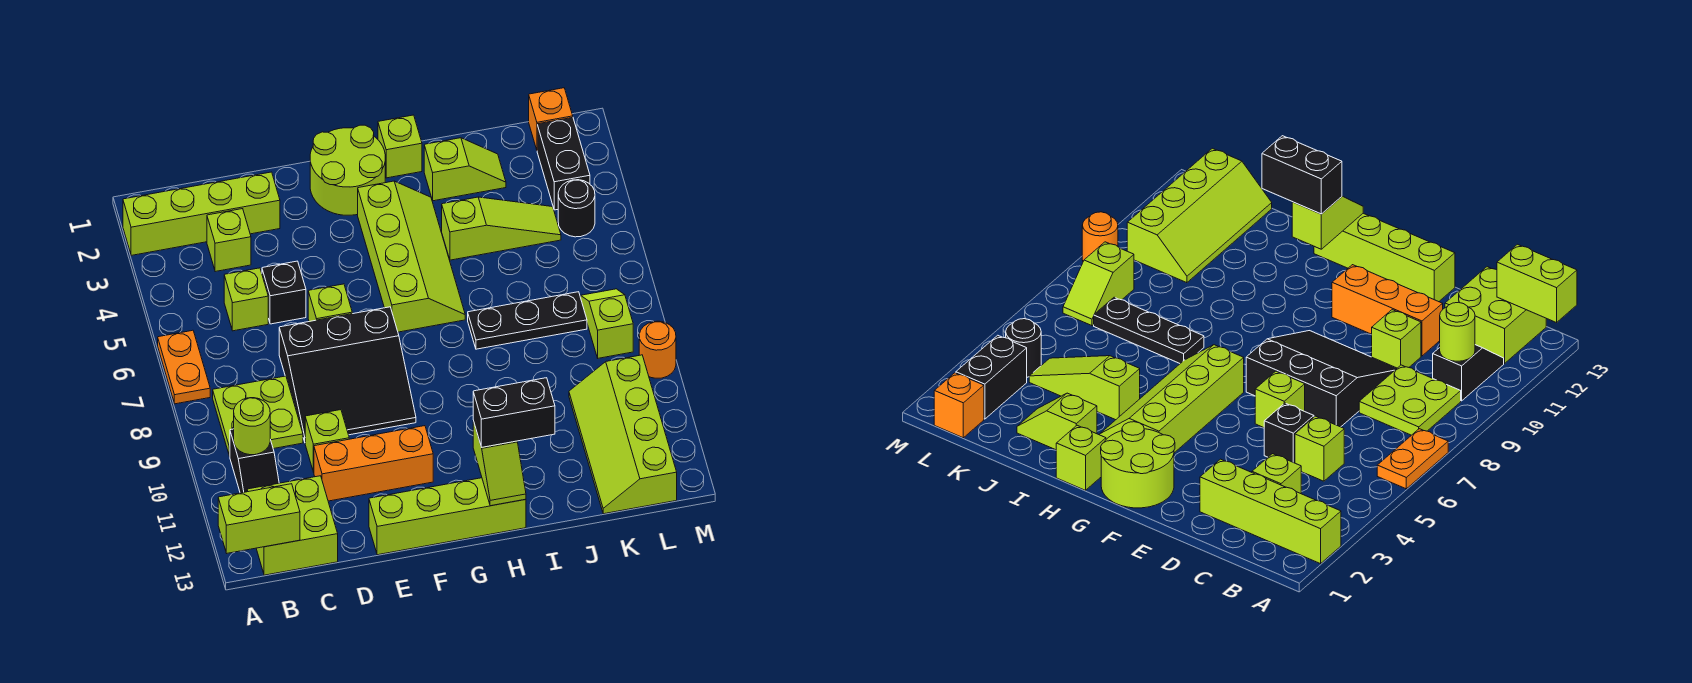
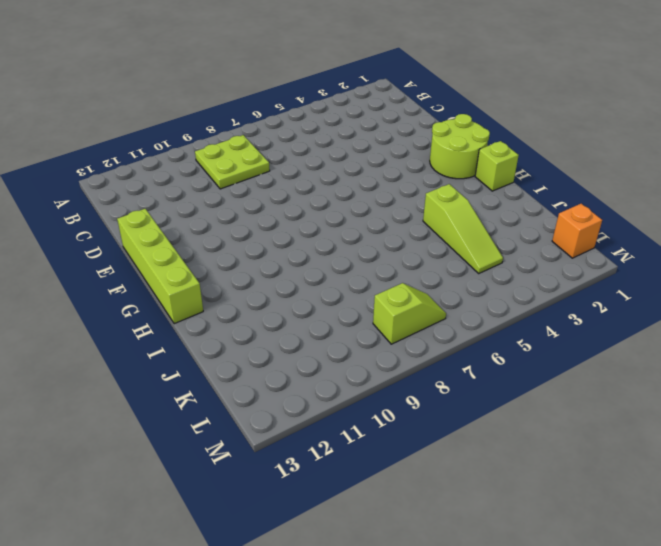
none -> lime 1x4 brick [123,172,280,255]
none -> orange 1x2 plate [158,330,210,404]
none -> black 1x2 slope [230,429,279,493]

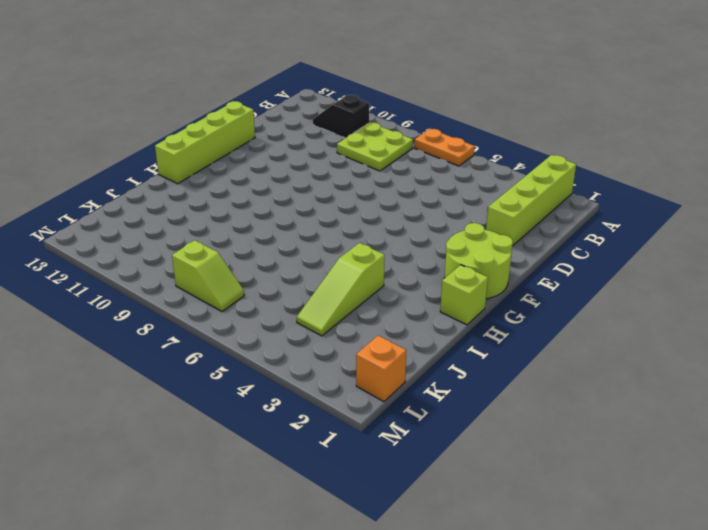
none -> lime 2x2 brick [247,476,338,575]
none -> lime 1x1 brick [207,209,251,272]
none -> lime 1x1 brick [224,268,268,331]

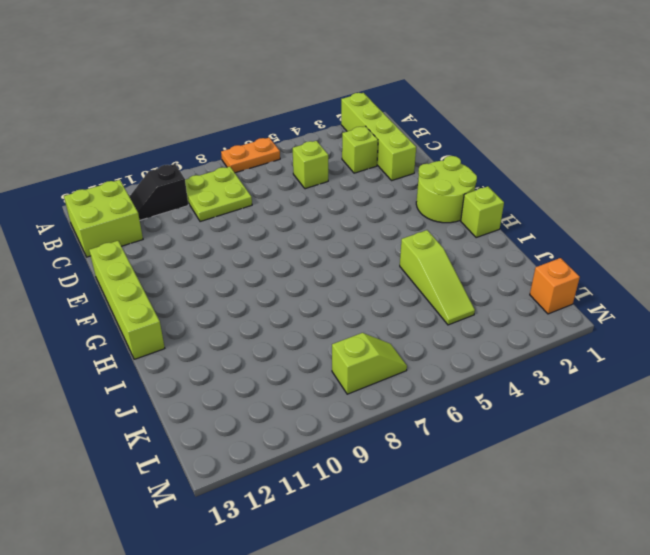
none -> black 1x1 brick [262,261,306,324]
none -> black 3x3 slope [279,307,416,441]
none -> lime 1x1 brick [305,410,349,472]

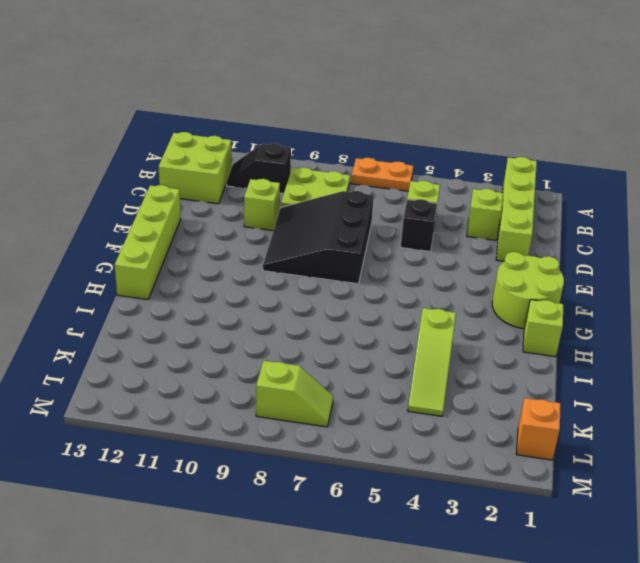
none -> orange 1x3 brick [314,426,433,501]
none -> lime 1x1 brick [308,284,352,322]
none -> lime 2x4 slope [358,181,465,332]

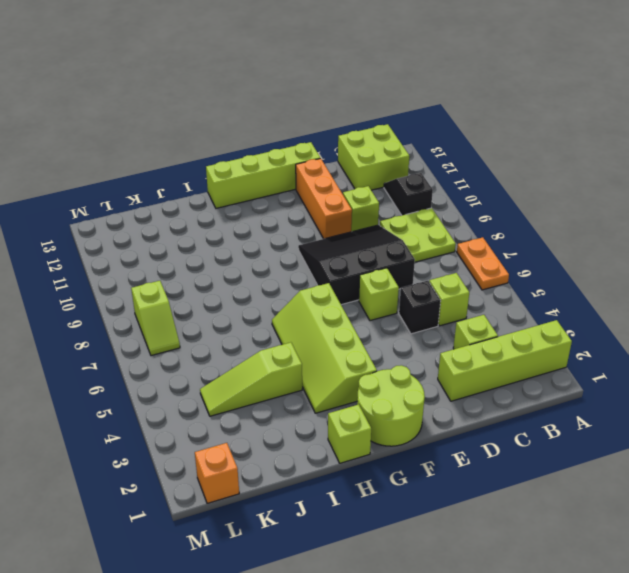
orange 1x3 brick [296,158,352,239] -> orange 1x3 brick turned to [314,426,433,501]
none -> lime 1x2 slope [424,138,506,201]
none -> black 1x3 plate [468,292,587,349]
none -> lime 2x4 slope [569,355,677,514]

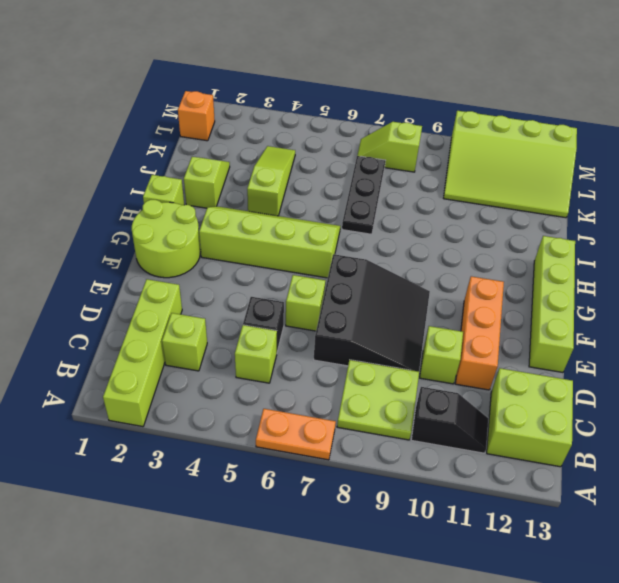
lime 3x4 slope [444,111,577,218] -> lime 2x4 slope [569,355,677,514]
none -> black 1x2 brick [537,118,590,210]
none -> black 1x1 round brick [558,180,595,237]
none -> orange 1x1 round brick [639,321,676,378]

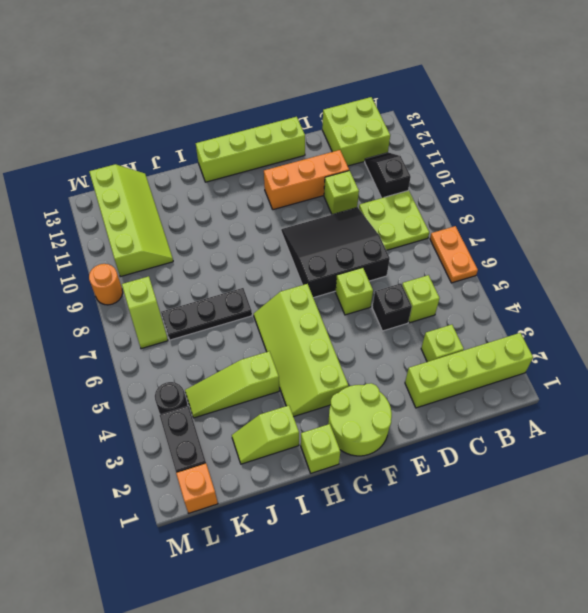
none -> lime 1x2 brick [218,484,300,553]
none -> lime 1x1 round brick [234,398,270,455]
none -> lime 1x2 slope [473,421,526,506]

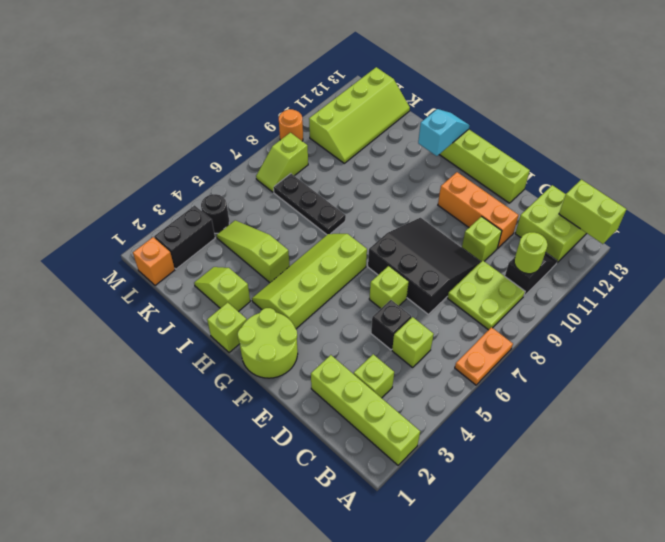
cyan 1x2 slope [418,109,470,156] -> lime 1x2 slope [473,421,526,506]
none -> black 1x2 brick [473,378,555,447]

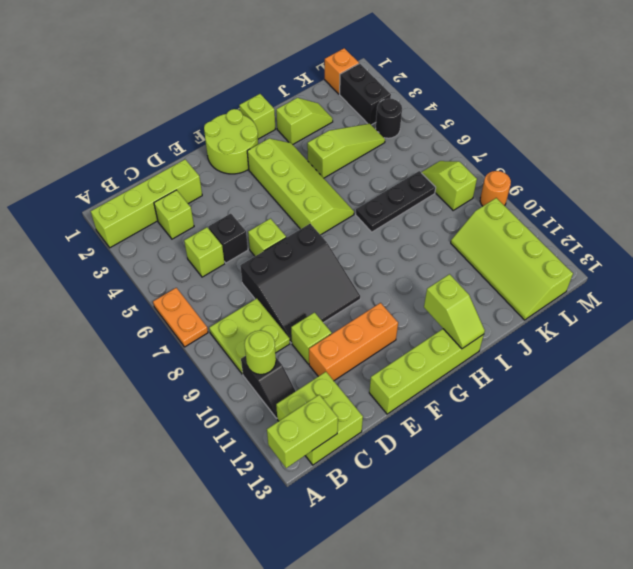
none -> black 1x2 brick [473,378,555,447]

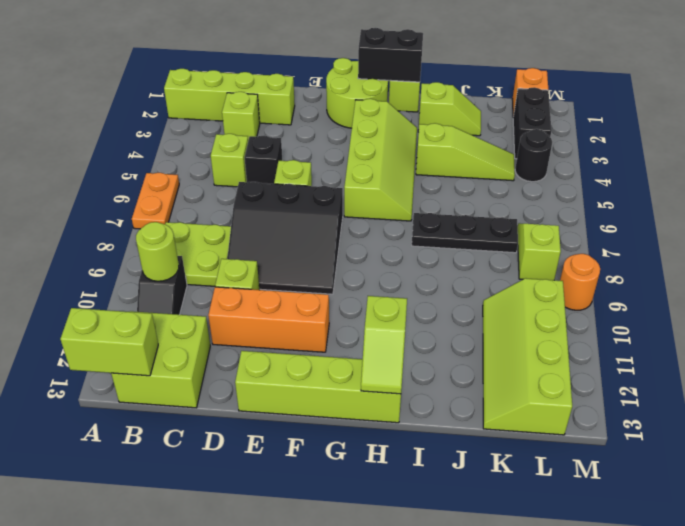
black 1x2 brick [358,28,423,82] -> black 1x2 brick moved to [473,378,555,447]

